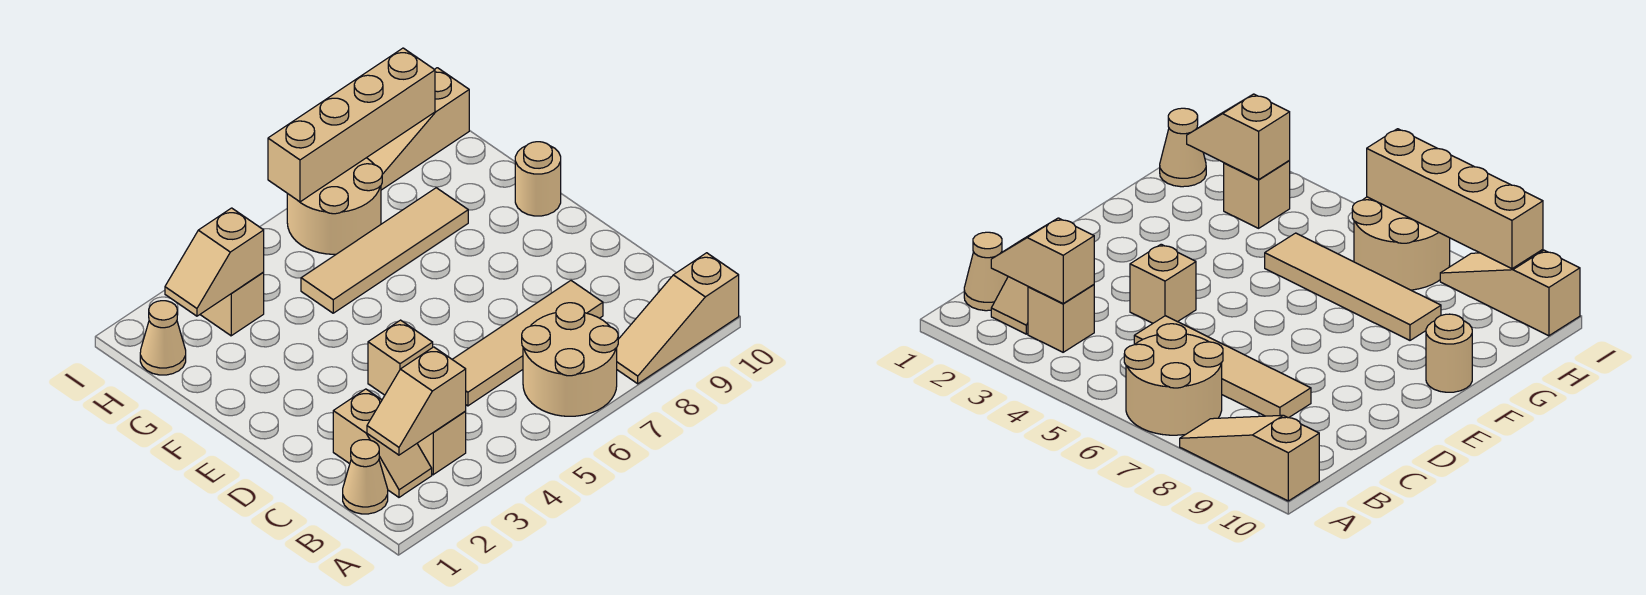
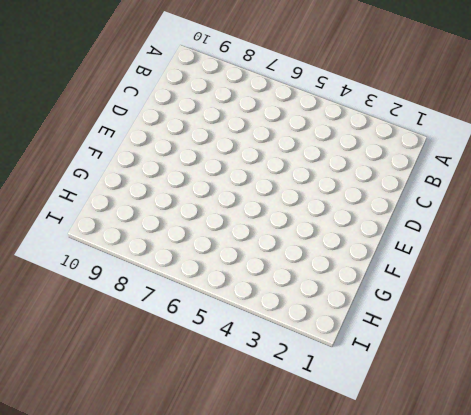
none -> tan 2x2 round brick [522,303,618,416]
none -> tan 1x3 slope [617,253,739,384]
none -> tan 1x1 cone [343,440,388,514]

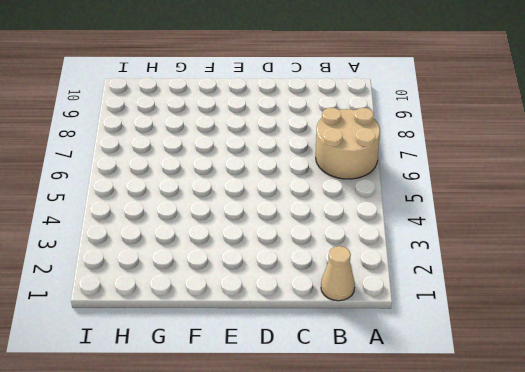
none -> tan 1x3 slope [617,253,739,384]
none -> tan 1x2 slope [333,389,432,497]
none -> tan 1x1 brick [417,411,466,475]

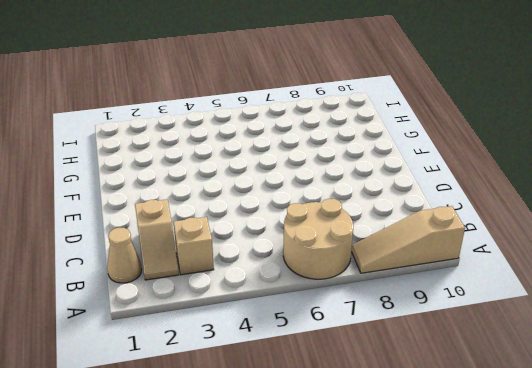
none -> tan 1x4 tile [452,281,603,406]
none -> tan 1x1 brick [368,320,433,395]
none -> tan 1x1 round brick [515,142,561,216]

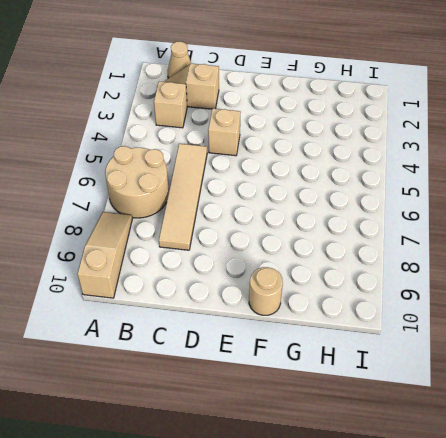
none -> tan 1x4 tile [301,188,468,313]
none -> tan 1x1 cone [140,301,186,375]
none -> tan 1x1 brick [200,273,264,336]

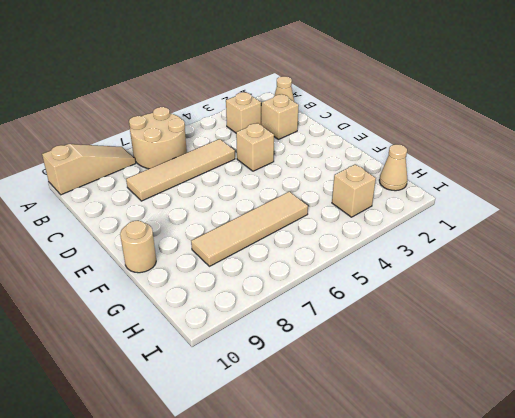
none -> tan 2x2 round brick [287,158,382,254]
none -> tan 1x3 slope [367,68,469,190]
none -> tan 1x2 slope [367,347,466,455]

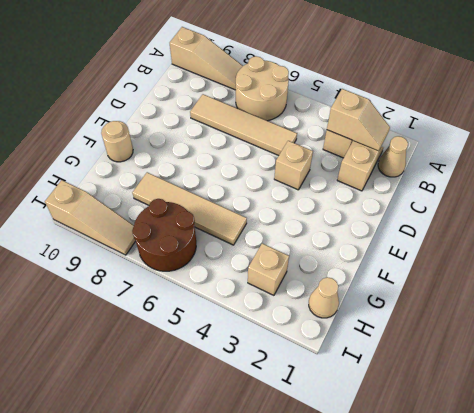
brown 2x2 round brick [132,199,196,271] -> tan 2x2 round brick [287,158,382,254]
none -> tan 1x2 slope [165,208,264,316]
none -> tan 1x4 brick [268,48,435,202]

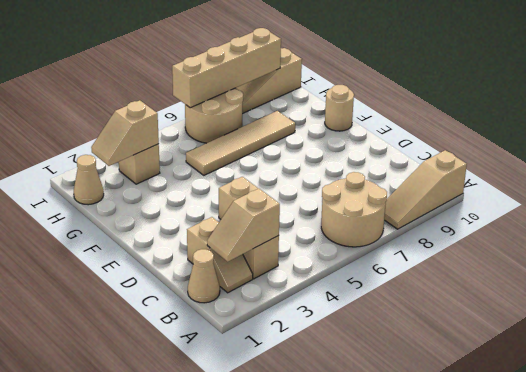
none -> tan 1x4 tile [452,281,603,406]

